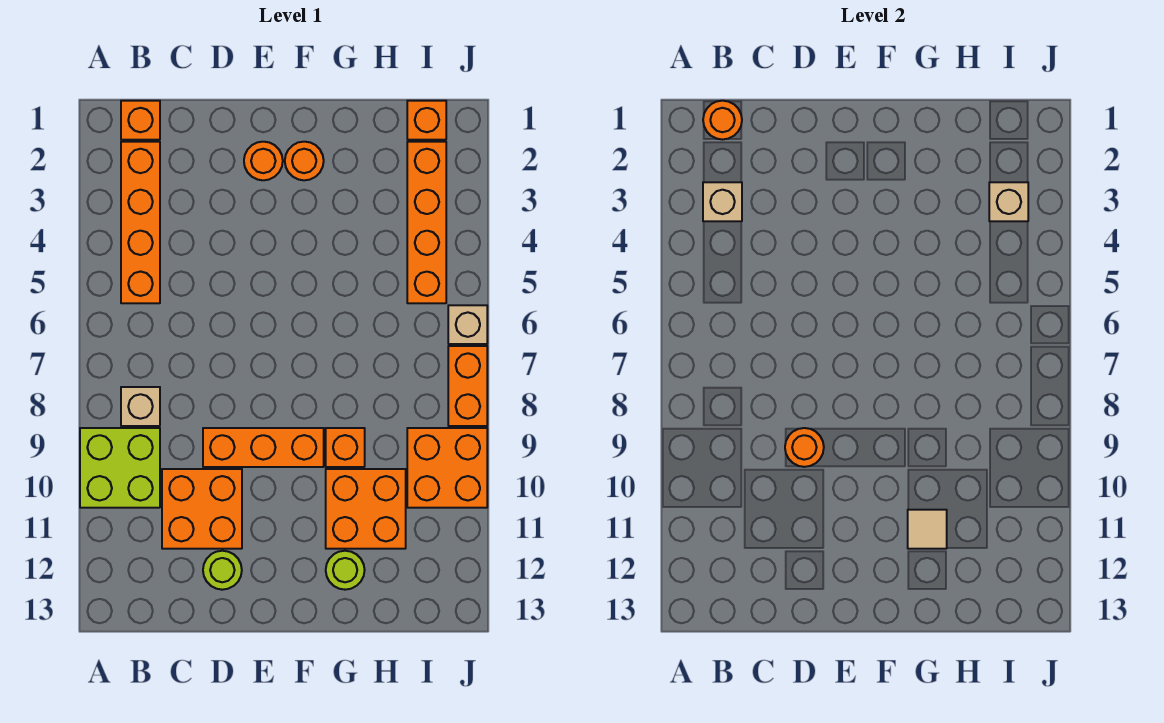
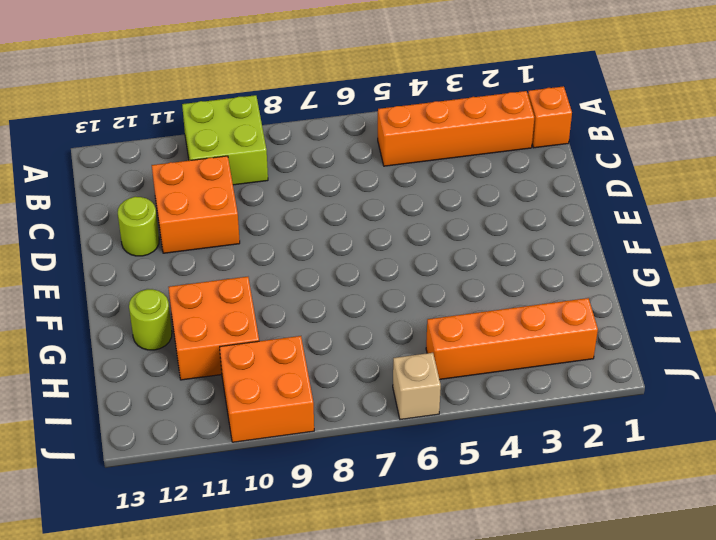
none -> tan 1x1 brick [121,387,160,426]
none -> orange 1x3 brick [203,428,324,467]
none -> orange 1x1 round brick [244,142,283,180]

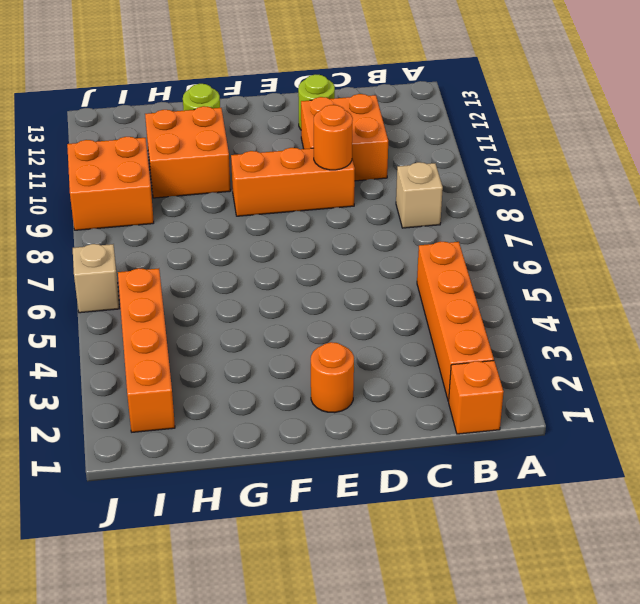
none -> lime 2x2 brick [80,428,160,508]
none -> orange 1x1 round brick [285,142,324,180]
none -> orange 1x1 brick [326,428,365,467]

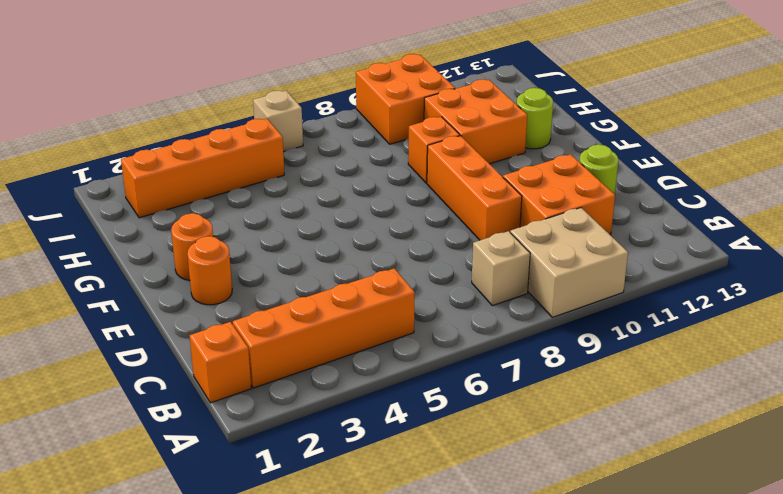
tan 2x2 brick [510,208,628,317] -> lime 2x2 brick [80,428,160,508]
none -> orange 1x1 brick [407,101,446,140]
none -> orange 1x2 brick [448,346,487,426]
none -> orange 1x1 round brick [703,101,742,140]

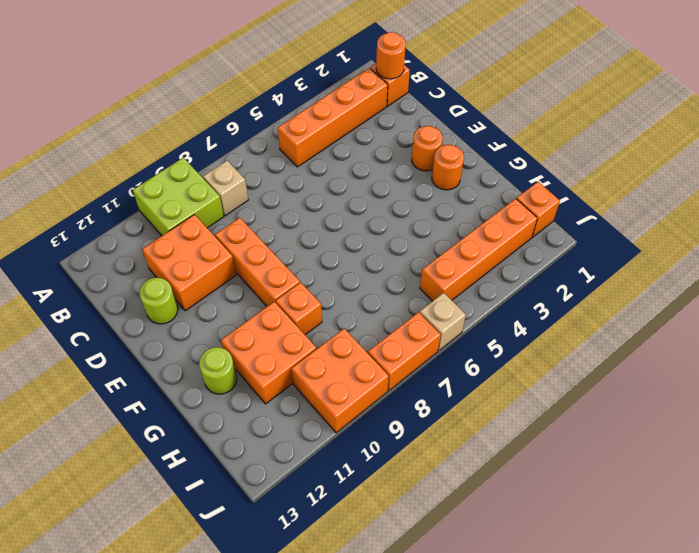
none -> tan 1x1 brick [703,182,742,221]
none -> orange 1x1 round brick [785,428,824,467]
none -> tan 1x1 tile [908,510,947,549]

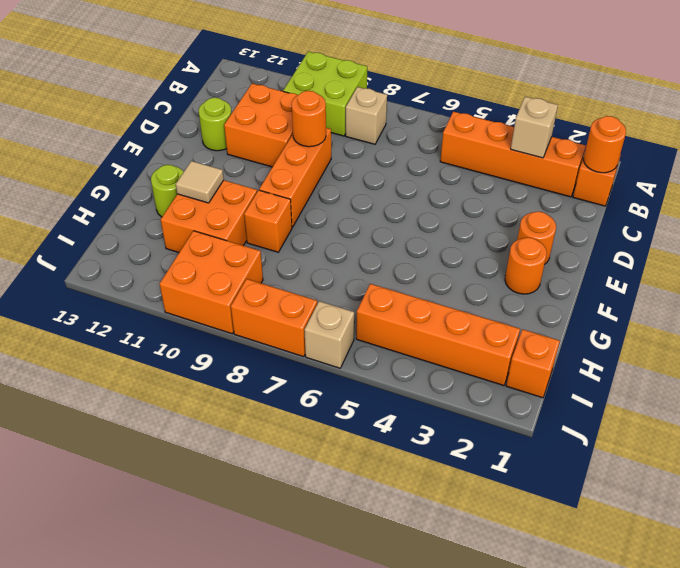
none -> tan 1x1 brick [989,182,1028,221]

